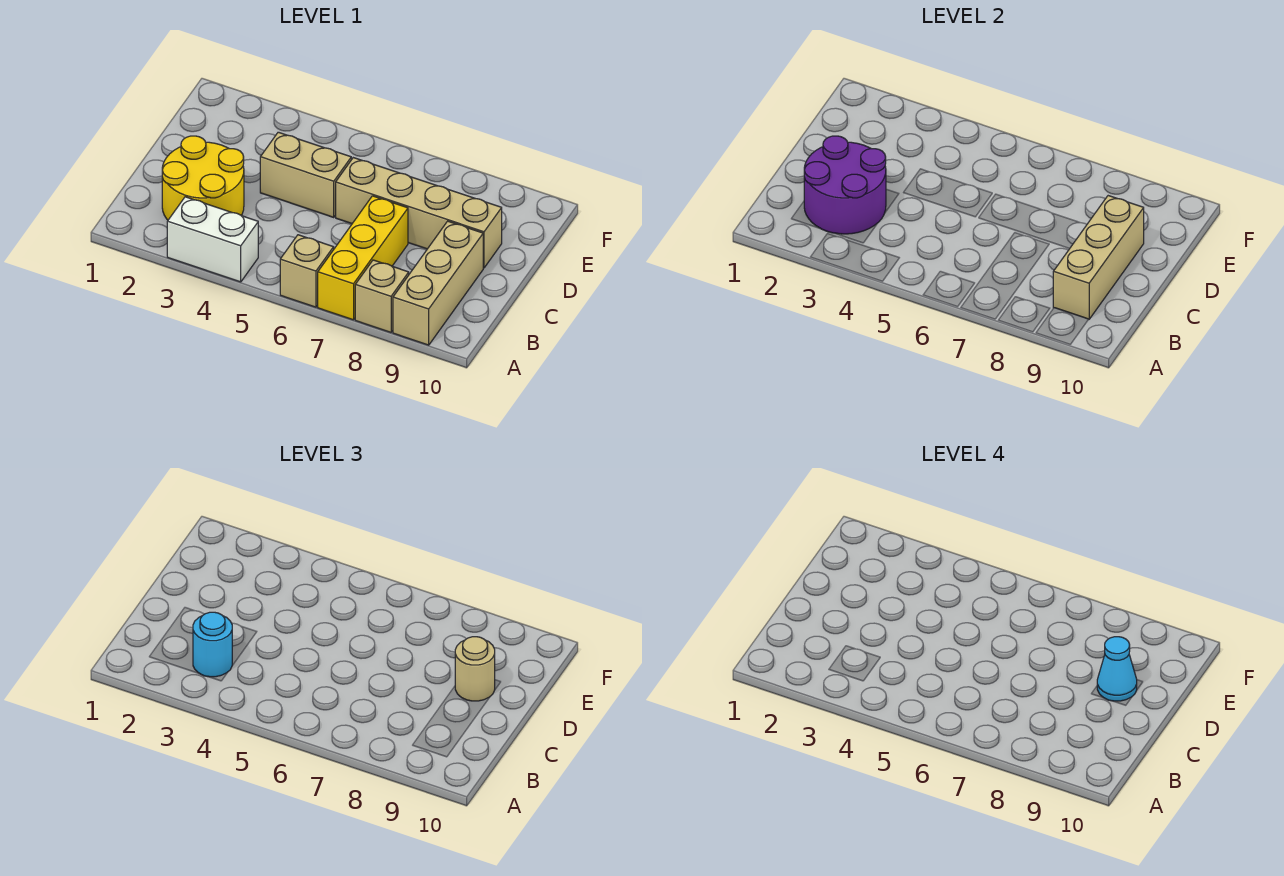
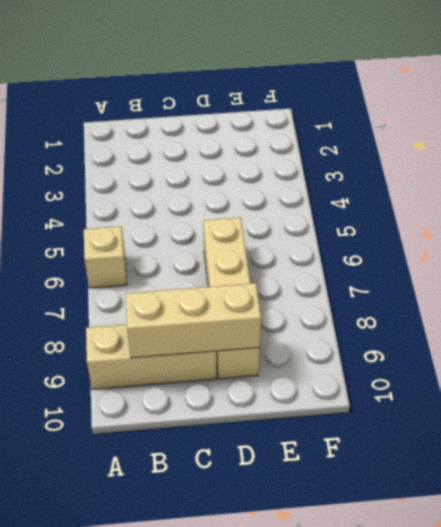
none -> white 1x2 brick [167,197,258,282]
none -> yellow 1x3 brick [318,196,408,320]
none -> tan 1x1 brick [355,260,409,332]

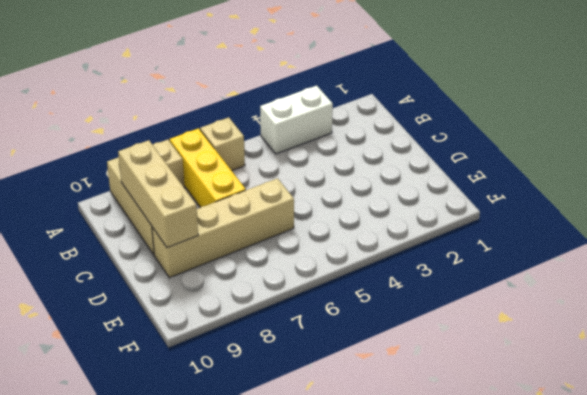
none -> yellow 2x2 round brick [162,136,244,220]
none -> tan 1x2 brick [260,132,351,217]
none -> purple 2x2 round brick [804,136,886,234]

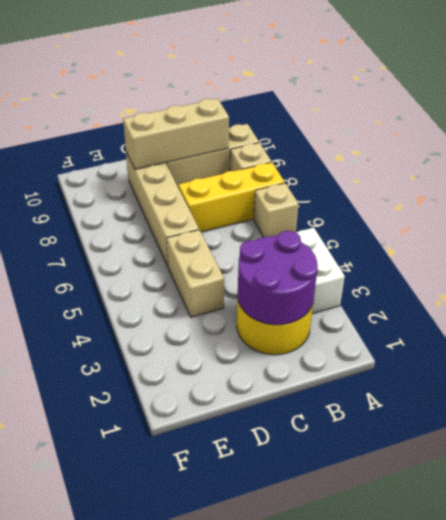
none -> cyan 1x1 round brick [193,612,232,677]
none -> tan 1x1 round brick [455,637,495,701]
none -> cyan 1x1 cone [1097,637,1137,701]

